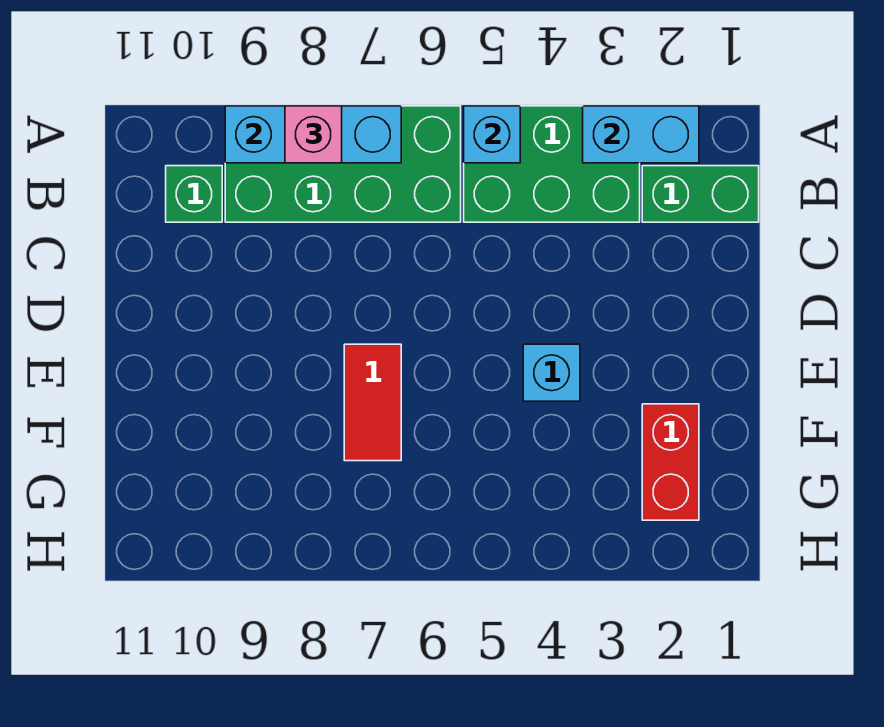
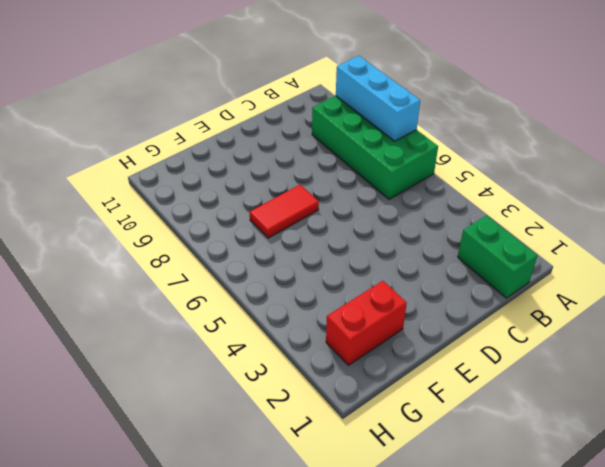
none -> green 2x3 brick [464,106,640,222]
none -> green 1x1 brick [166,166,222,222]

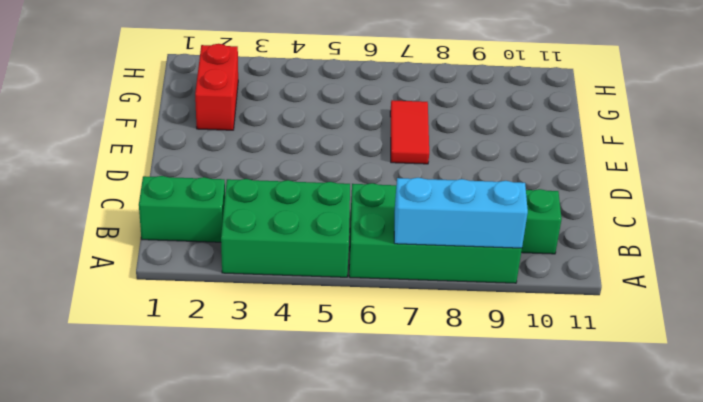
none -> cyan 1x1 brick [523,344,580,401]
none -> cyan 1x2 brick [583,106,699,163]

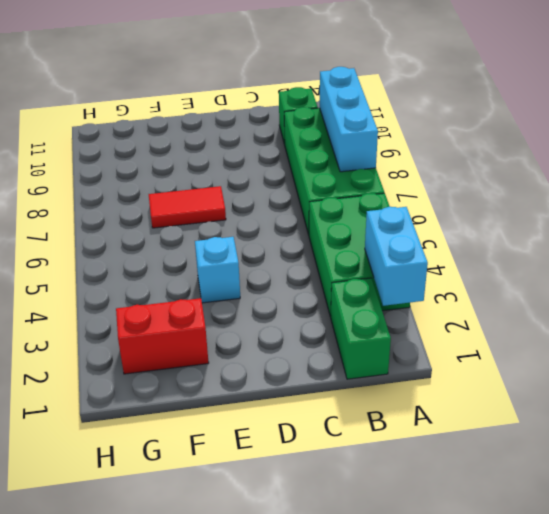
none -> cyan 1x1 brick [464,106,520,163]
none -> pink 1x1 brick [285,106,342,163]

